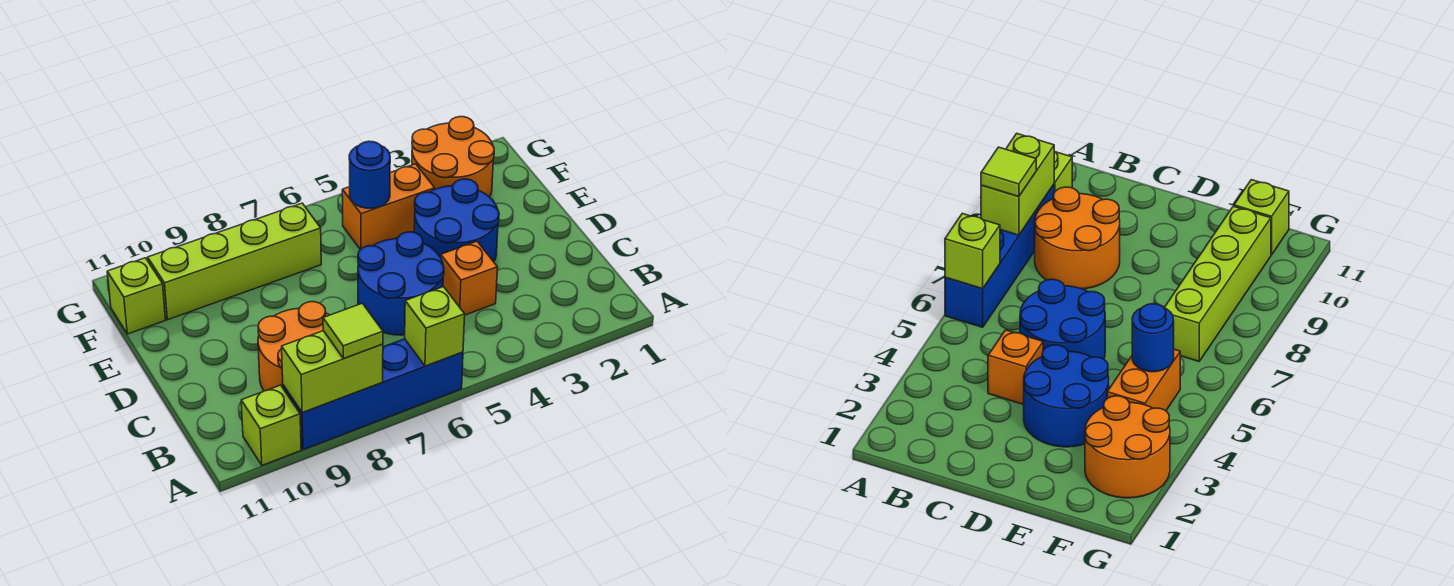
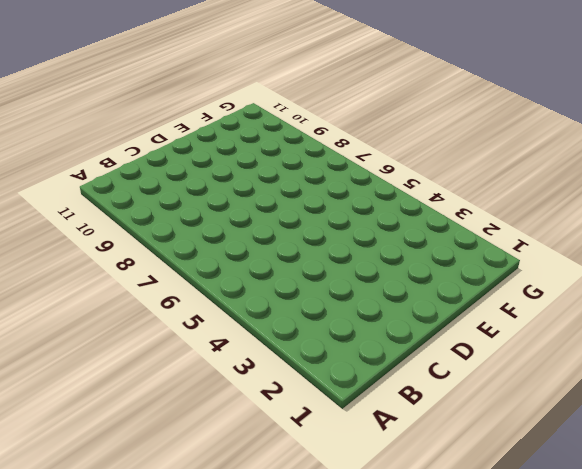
none -> blue 1x4 brick [283,339,463,450]
none -> lime 1x1 brick [241,385,301,465]
none -> orange 2x2 round brick [258,302,329,391]

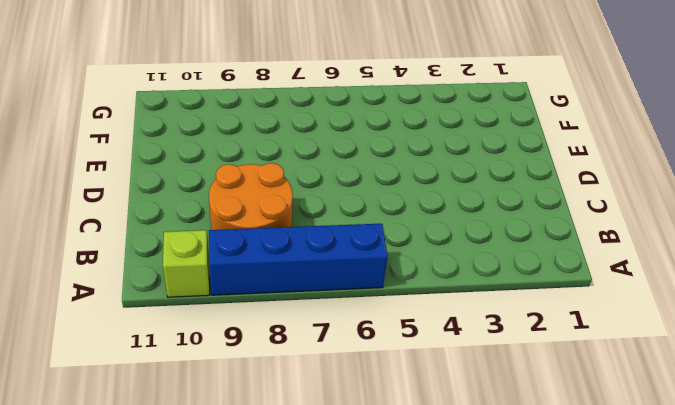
none -> orange 1x1 brick [441,241,498,315]
none -> blue 2x2 round brick [358,232,444,335]
none -> blue 2x2 round brick [414,179,499,262]

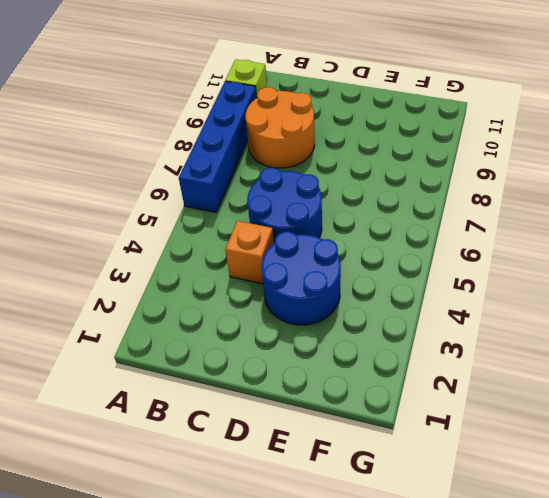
none -> orange 2x2 round brick [412,117,494,197]
none -> orange 1x2 brick [342,164,435,250]
none -> lime 1x4 brick [148,203,321,320]

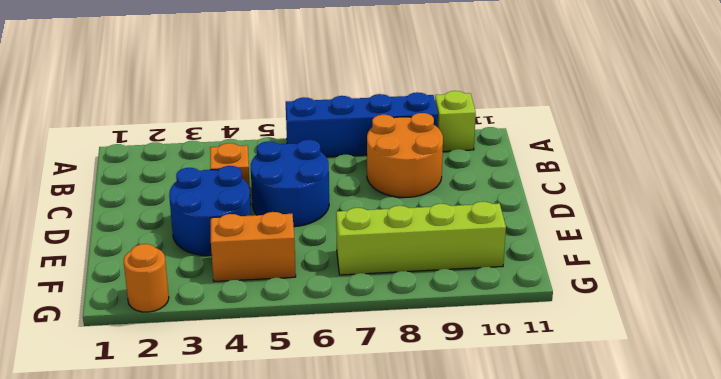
orange 1x1 round brick [123,244,169,312] -> orange 2x2 round brick [412,117,494,197]
none -> lime 1x1 brick [107,258,165,334]
none -> lime 1x1 brick [405,287,465,366]
none -> lime 1x2 brick [282,331,383,413]

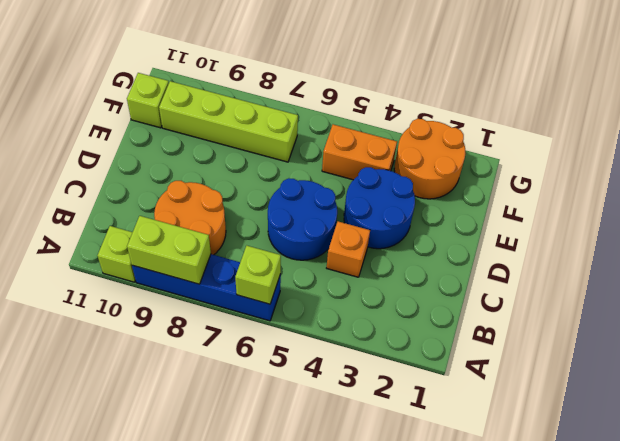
none -> blue 1x1 round brick [349,141,390,208]
none -> lime 1x1 tile [323,303,383,359]

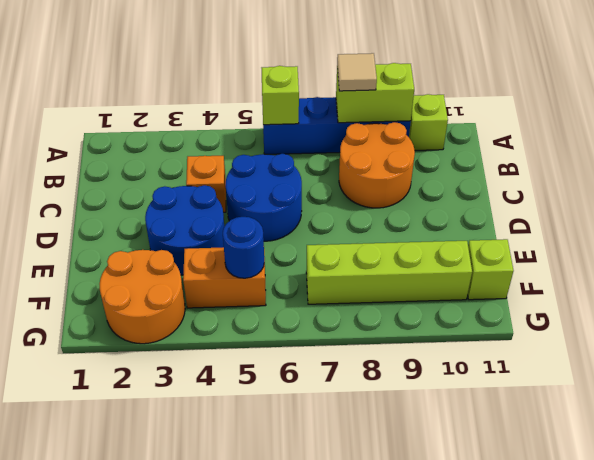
tan 1x1 tile [337,53,377,91] -> lime 1x1 tile [323,303,383,359]

